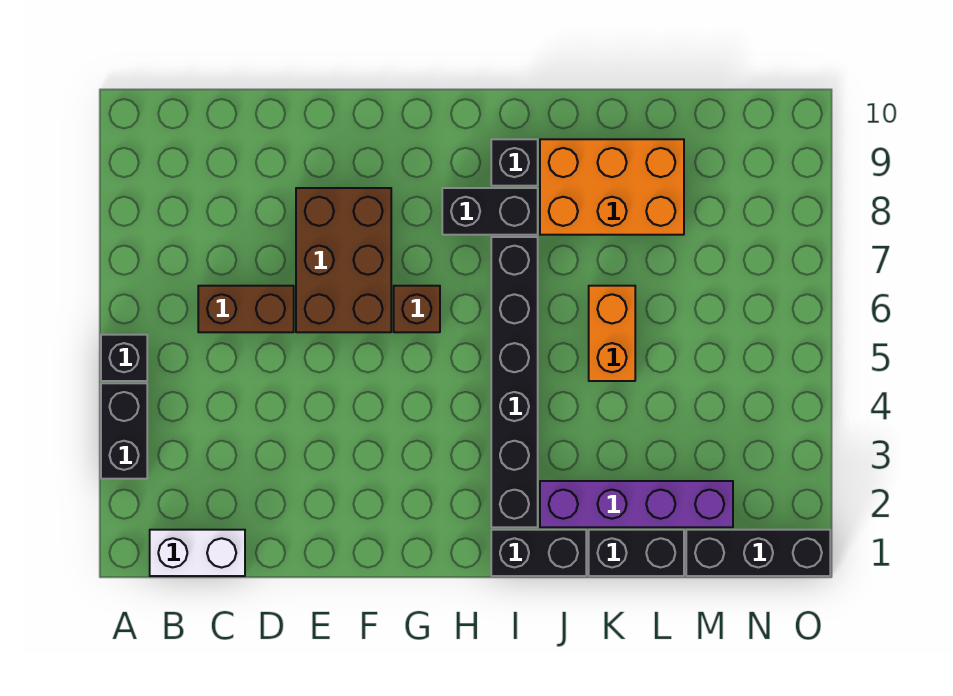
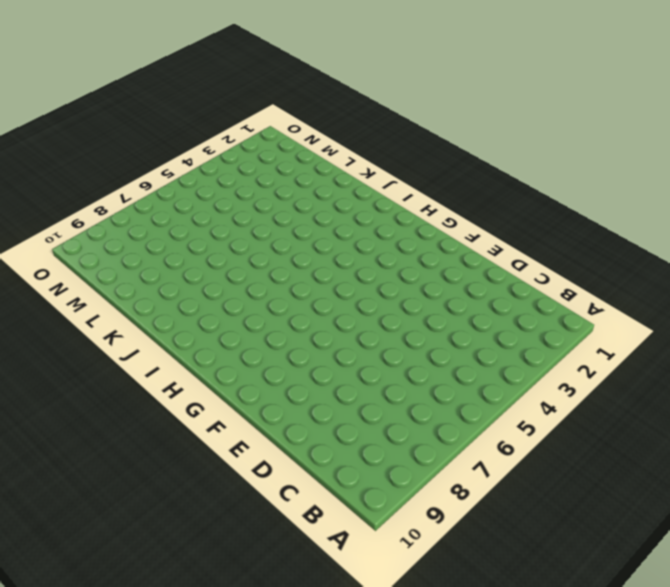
none -> black 1x2 brick [101,383,147,479]
none -> black 1x1 brick [101,335,147,381]
none -> white 1x2 brick [150,530,245,576]

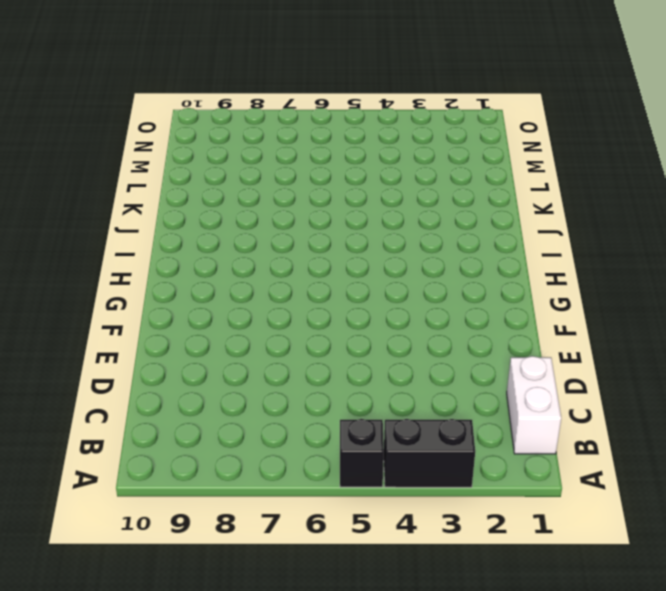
none -> brown 1x2 brick [198,286,294,332]
none -> brown 2x3 brick [296,188,391,332]
none -> brown 1x1 brick [394,286,440,332]

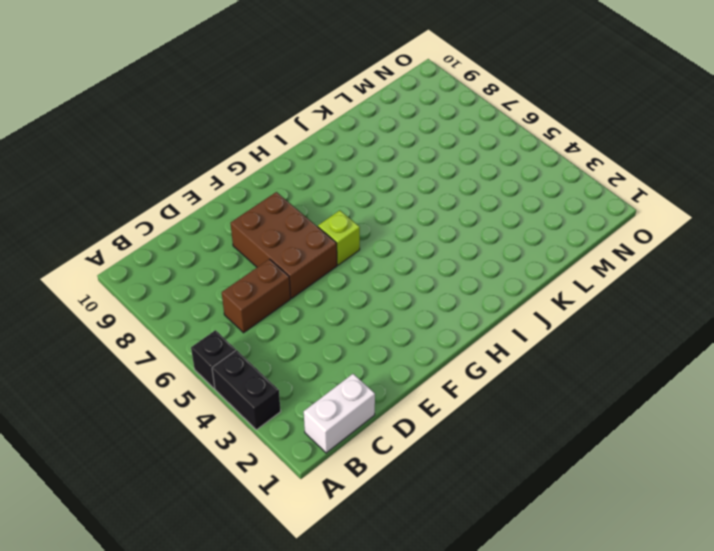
lime 1x1 brick [318,210,360,265] -> brown 1x1 brick [394,286,440,332]
none -> black 1x2 brick [442,188,538,235]
none -> black 1x2 brick [491,530,586,576]
none -> black 1x6 brick [491,237,538,527]

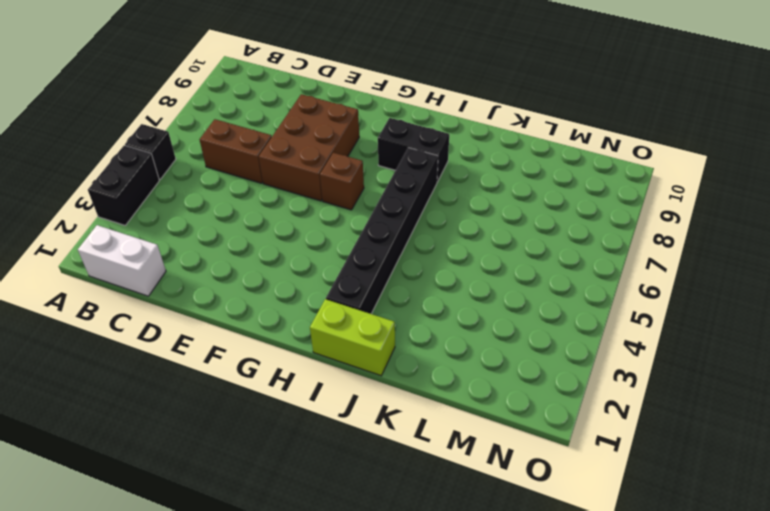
lime 1x2 brick [310,299,395,376] -> black 1x2 brick [491,530,586,576]
none -> black 1x1 brick [491,139,538,186]
none -> purple 1x4 brick [540,481,733,527]
none -> orange 2x3 brick [540,139,684,235]

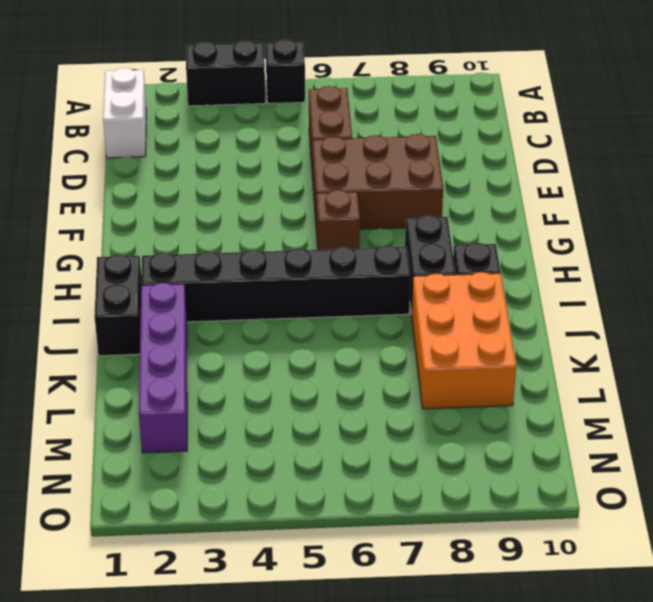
none -> black 1x2 brick [589,530,684,576]
none -> orange 1x2 brick [589,286,635,381]
none -> black 1x3 brick [686,530,830,576]

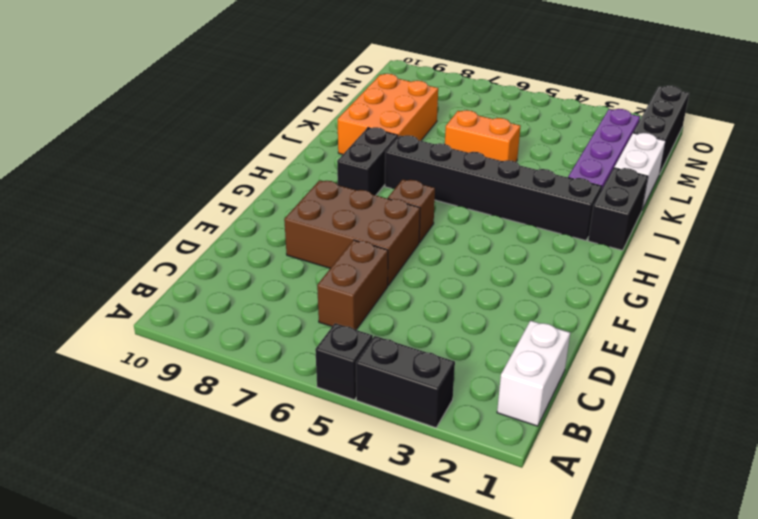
white 1x2 brick [614,133,666,209] -> black 1x2 brick [589,530,684,576]
none -> black 1x1 brick [491,139,538,186]

